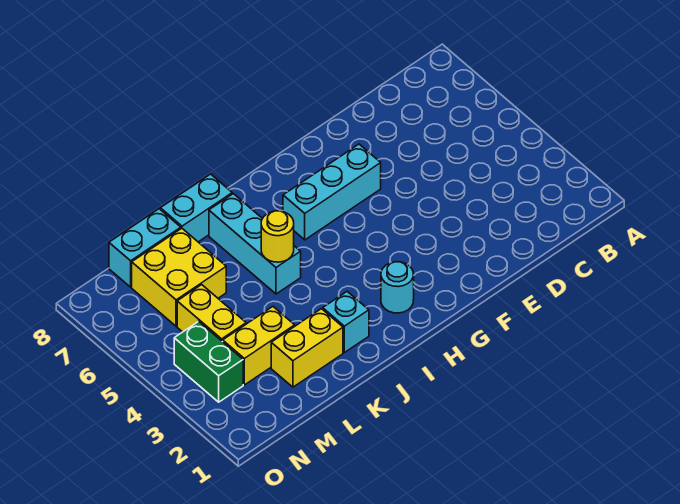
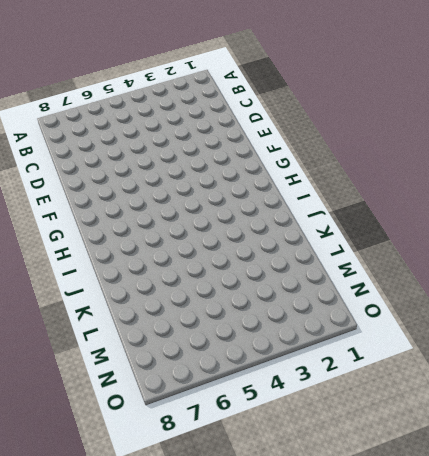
none -> cyan 1x3 brick [283,144,381,240]
none -> cyan 1x1 round brick [381,262,414,313]
none -> cyan 1x1 brick [323,292,369,353]

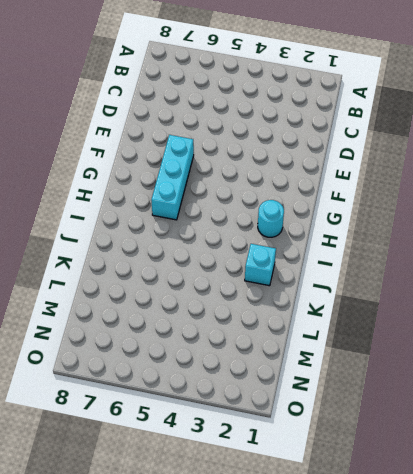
none -> cyan 1x3 brick [209,194,301,294]
none -> cyan 1x2 brick [160,174,232,242]
none -> yellow 1x2 brick [271,309,343,387]

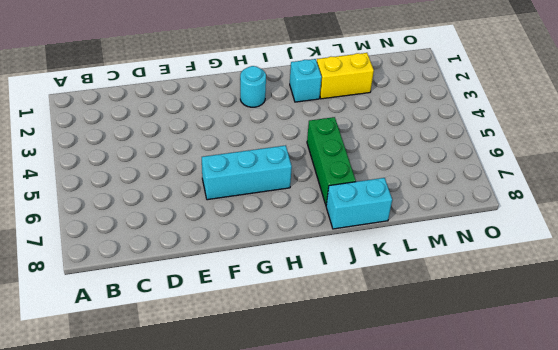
green 1x3 brick [307,117,356,205] -> cyan 1x3 brick [209,194,301,294]
none -> yellow 1x2 brick [223,307,295,385]
none -> yellow 2x2 brick [132,228,226,326]
none -> cyan 1x2 brick [109,209,181,287]

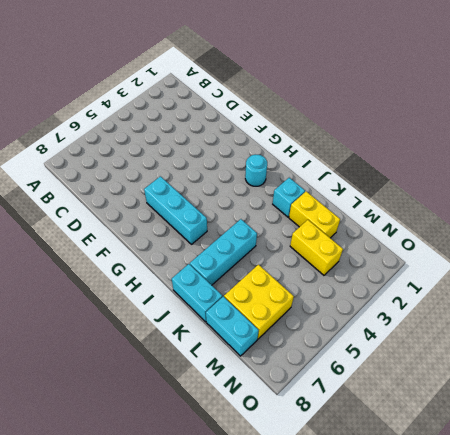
none -> yellow 1x2 brick [177,285,246,342]
none -> green 1x2 brick [174,321,243,402]
none -> yellow 1x1 round brick [261,211,294,262]

